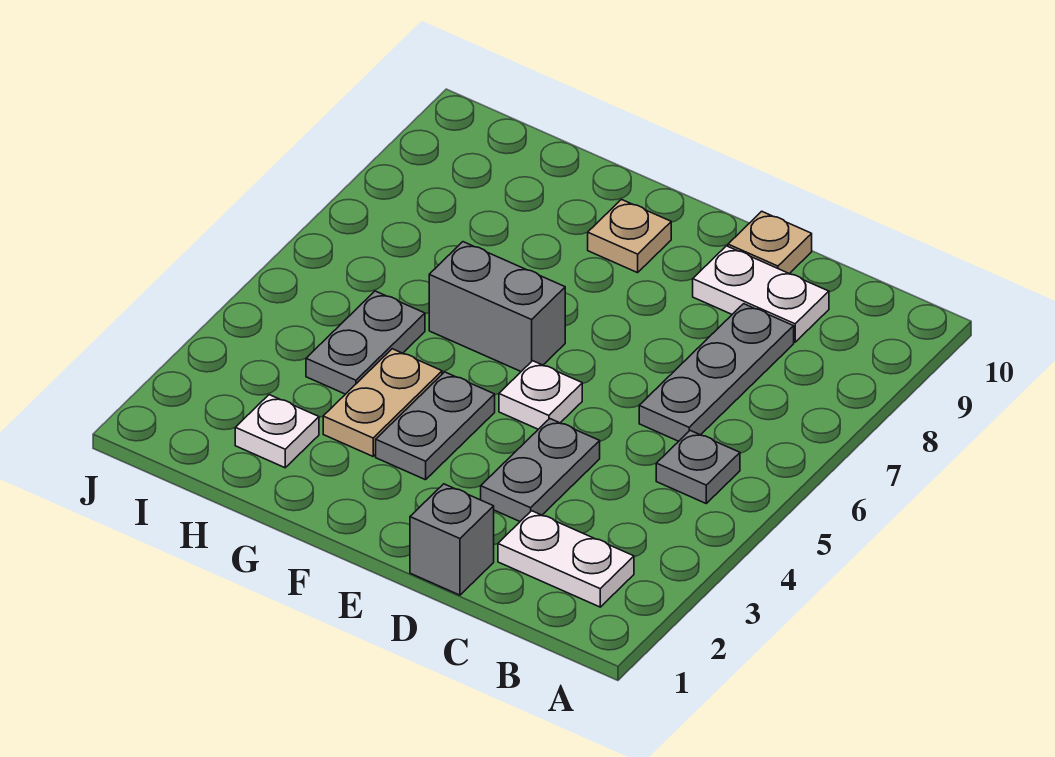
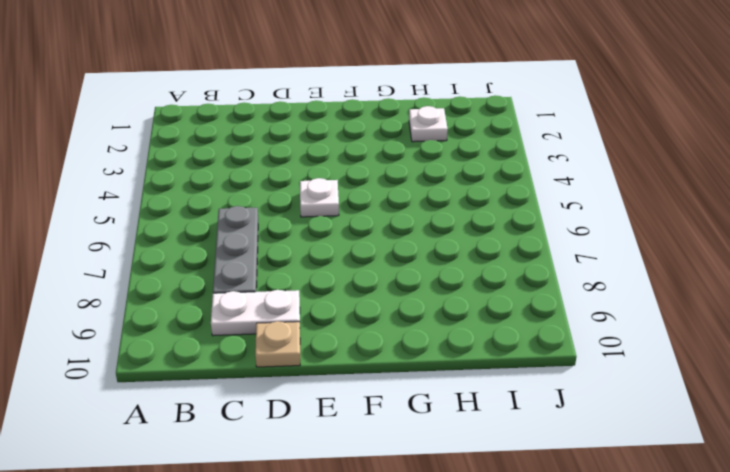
none -> white 1x2 plate [498,511,634,607]
none -> grey 1x1 plate [656,431,740,503]
none -> grey 1x1 brick [410,484,494,595]

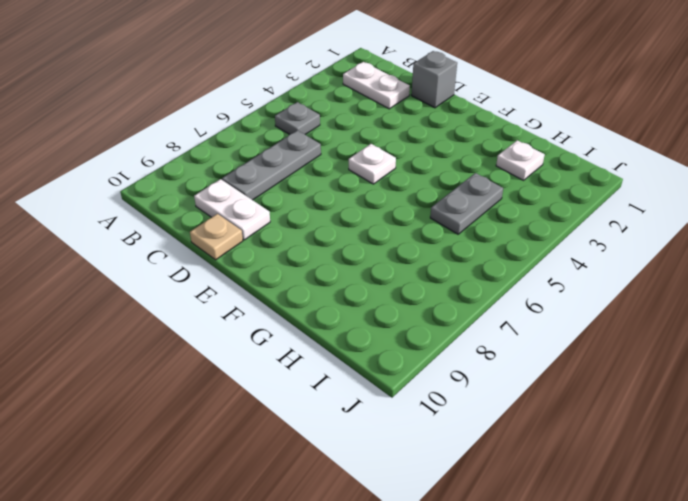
none -> grey 1x2 plate [481,419,600,521]
none -> grey 1x2 plate [376,372,495,480]
none -> grey 1x2 brick [429,242,565,371]

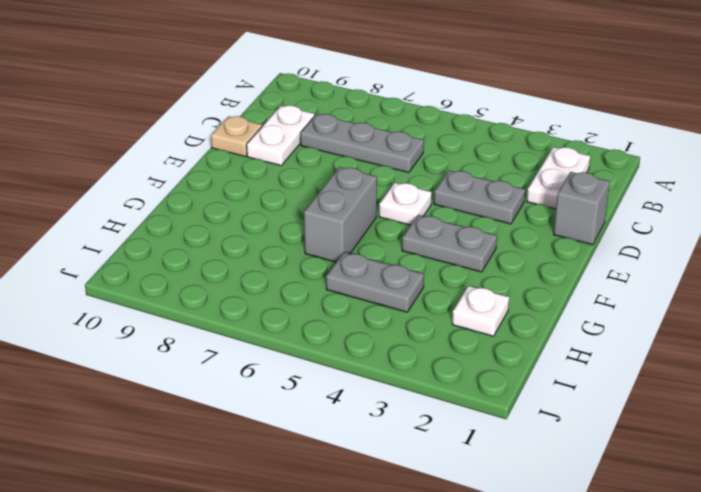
none -> grey 1x1 plate [656,431,740,503]
none -> tan 1x1 plate [588,200,671,273]
none -> tan 1x2 plate [323,349,442,456]

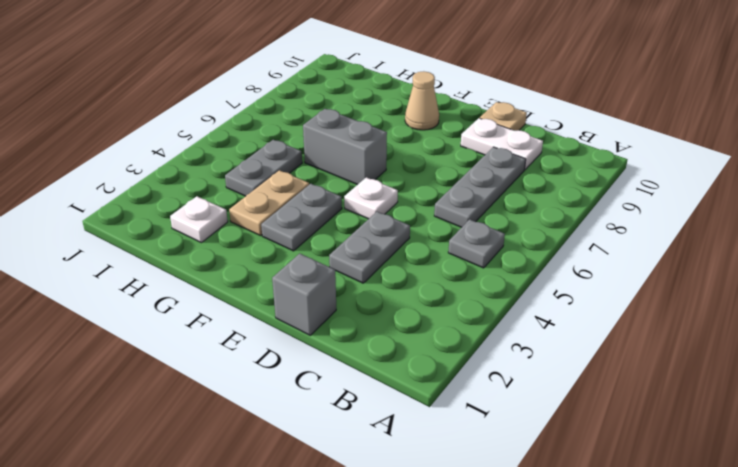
tan 1x1 cone [405,71,439,130] -> tan 1x1 plate [588,200,671,273]
none -> white 1x2 plate [498,511,634,607]

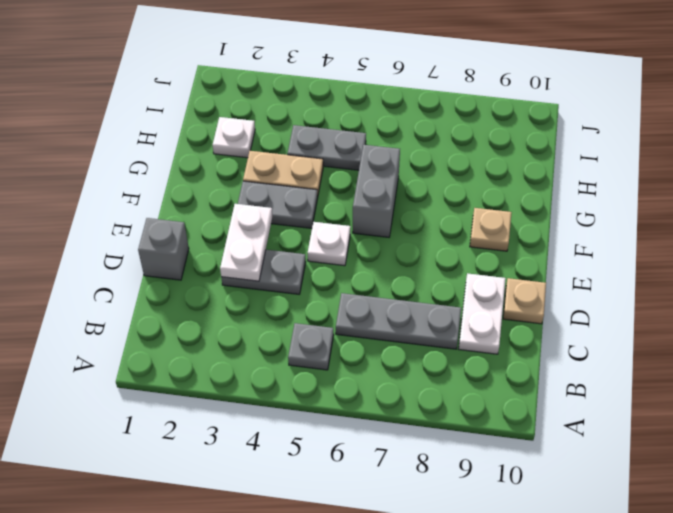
white 1x2 plate [220,204,272,281] -> white 1x2 plate moved to [498,511,634,607]

